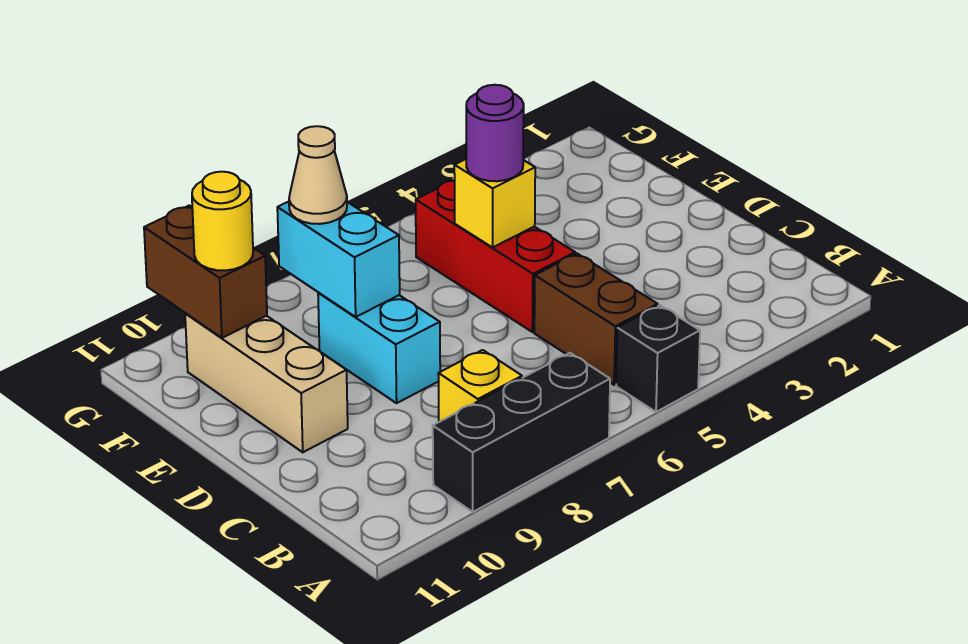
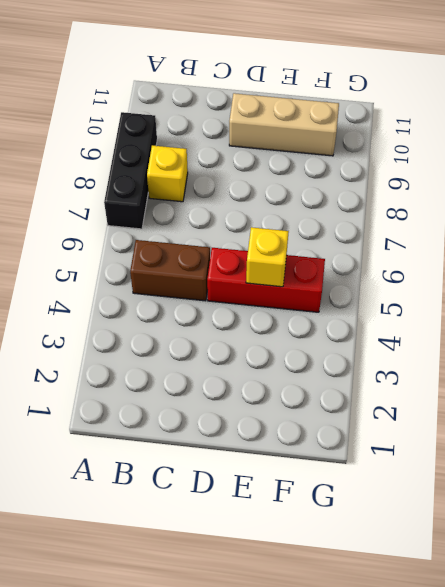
none -> black 1x1 brick [616,305,700,412]
none -> cyan 1x2 brick [318,293,440,403]
none -> cyan 1x2 brick [277,202,400,317]

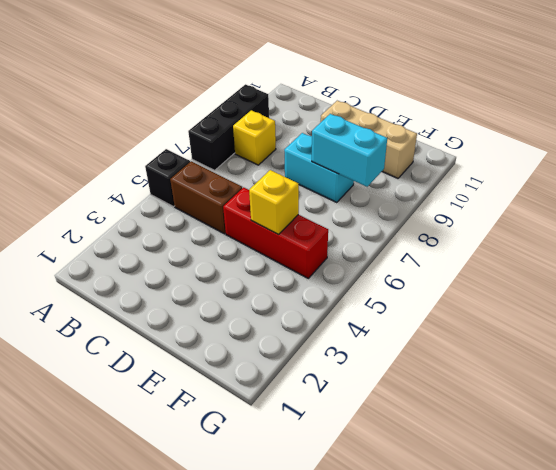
none -> brown 1x2 brick [144,205,267,338]
none -> purple 1x1 round brick [466,85,524,181]
none -> tan 1x1 cone [289,126,347,224]

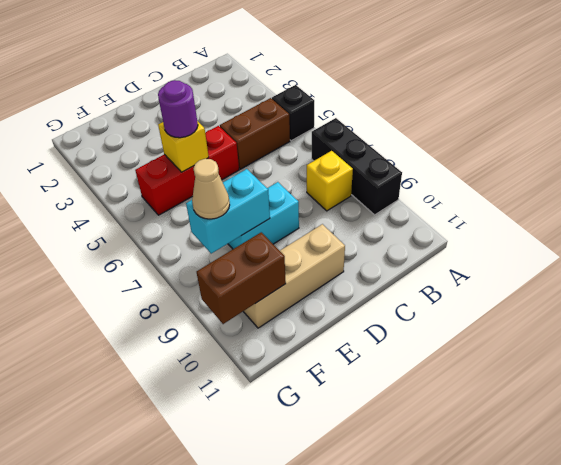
none -> yellow 1x1 round brick [192,172,253,270]

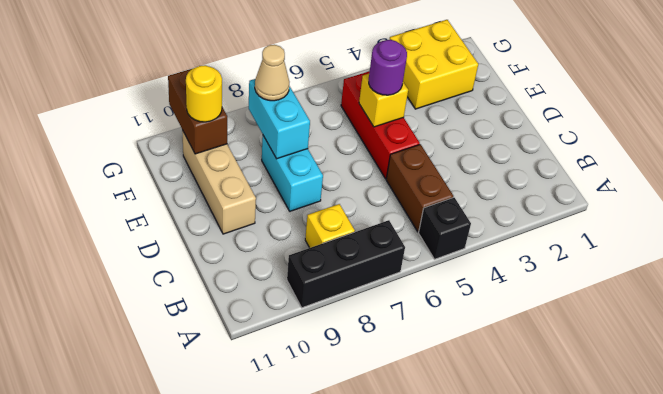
yellow 2x2 brick [390,20,478,109] -> none

